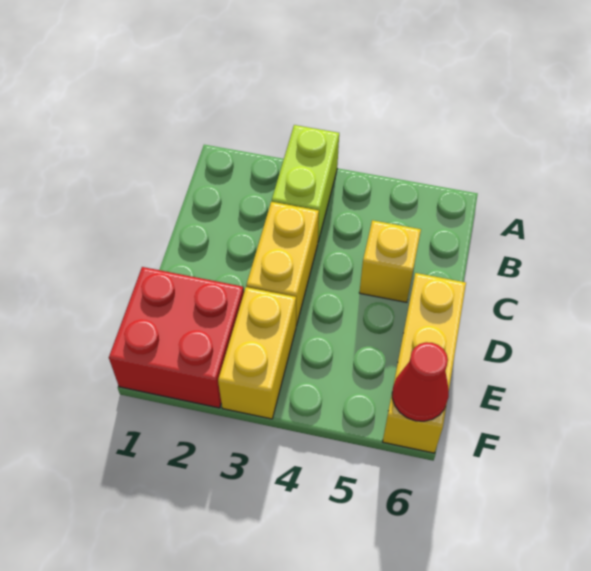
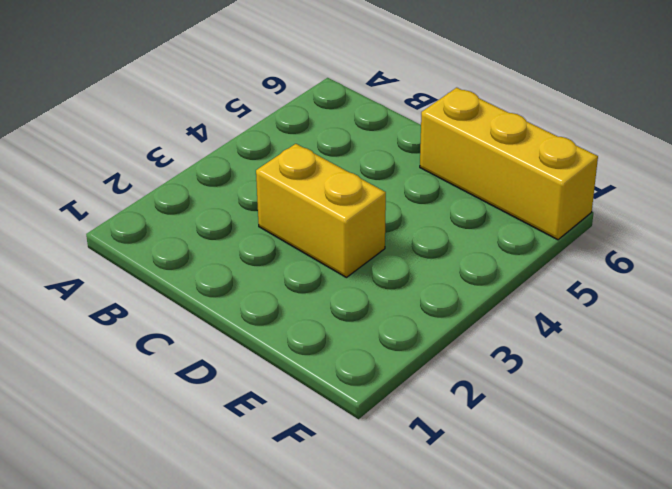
none -> lime 1x2 brick [272,125,339,241]
none -> yellow 1x1 brick [359,220,421,302]

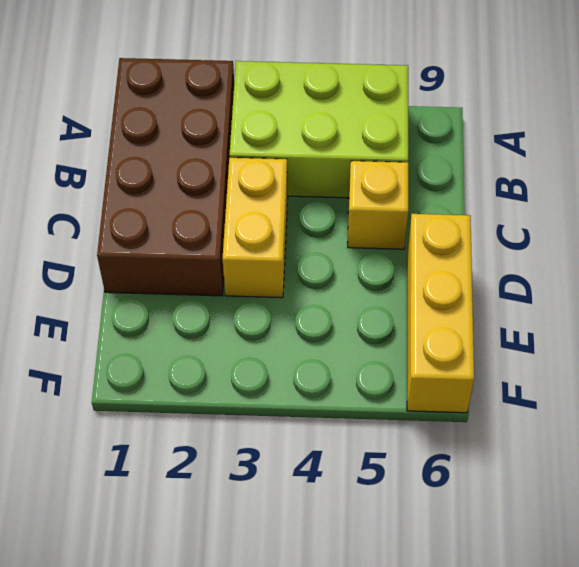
brown 2x4 brick [97,58,234,296] -> none
lime 2x3 brick [229,61,408,198] -> lime 1x2 brick [272,125,339,241]
none -> red 2x2 brick [109,267,244,408]
none -> yellow 1x2 brick [218,287,296,419]

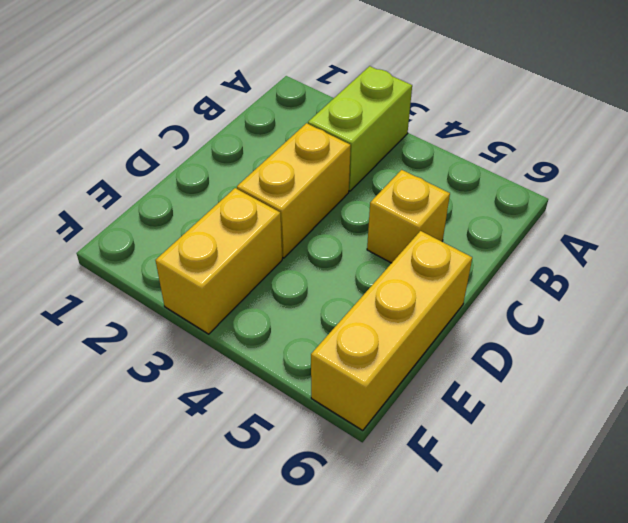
none -> red 2x2 brick [109,267,244,408]
none -> red 1x1 cone [392,342,449,421]

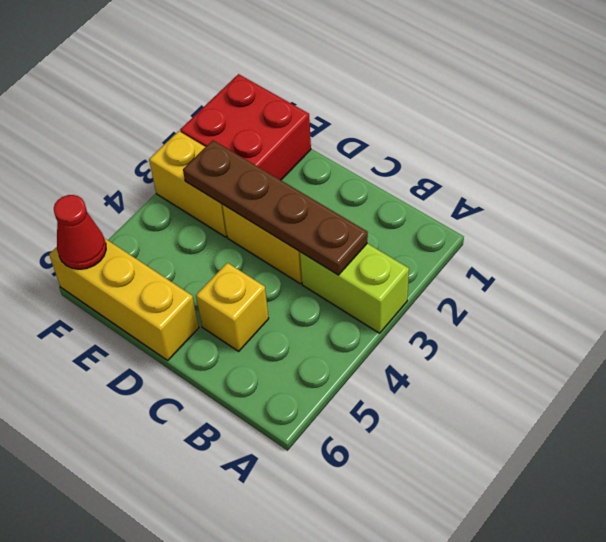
brown 1x4 plate [183,140,368,275] -> none

